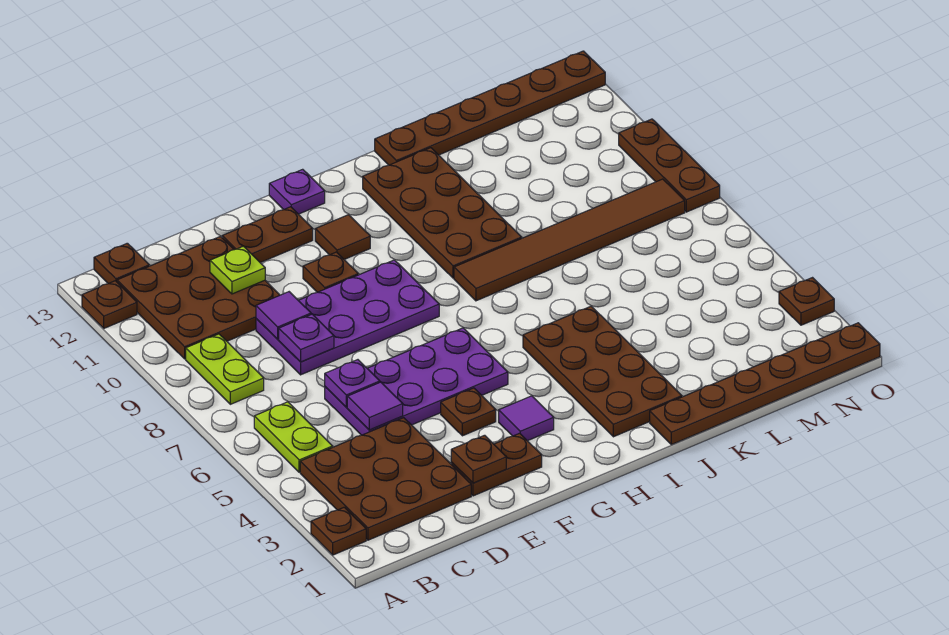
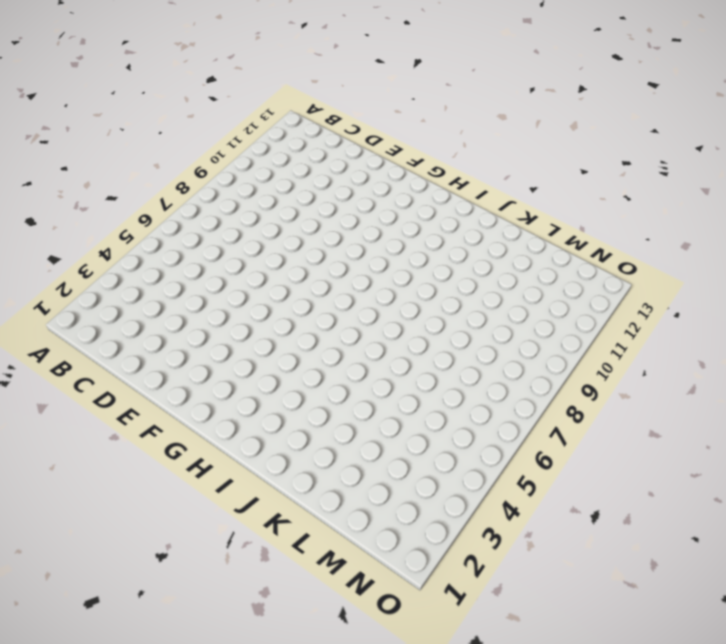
none -> brown 1x1 plate [311,507,366,555]
none -> brown 1x1 plate [82,281,137,328]
none -> brown 3x3 plate [300,418,471,540]

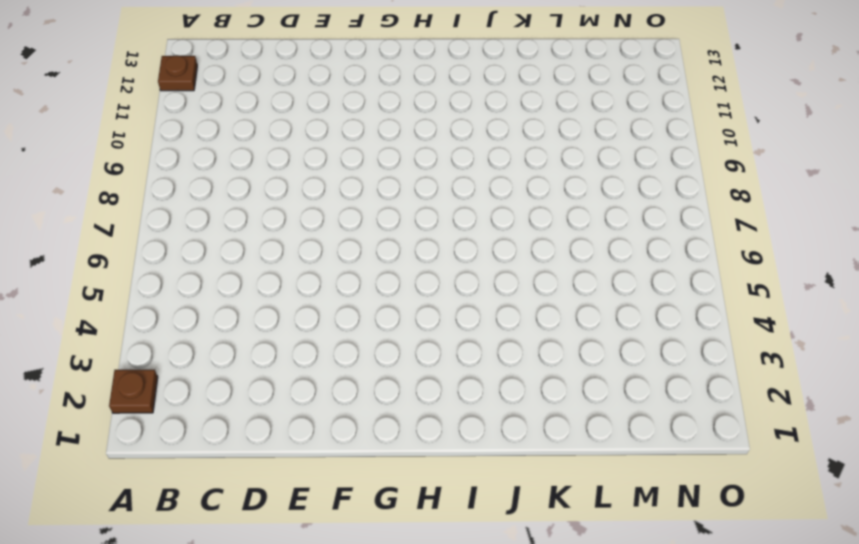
none -> brown 3x3 plate [300,418,471,540]
none -> lime 1x2 plate [254,402,333,472]
none -> lime 1x2 plate [186,334,264,404]

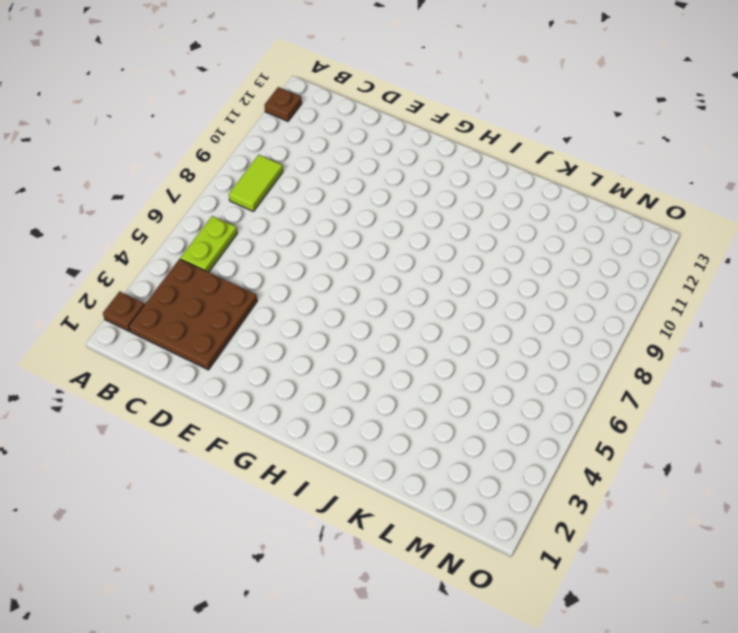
lime 1x2 tile [229,155,283,211] -> lime 1x2 plate [186,334,264,404]
none -> brown 3x3 plate [117,236,280,359]
none -> brown 1x1 plate [94,243,149,284]
none -> purple 2x4 plate [325,328,508,435]

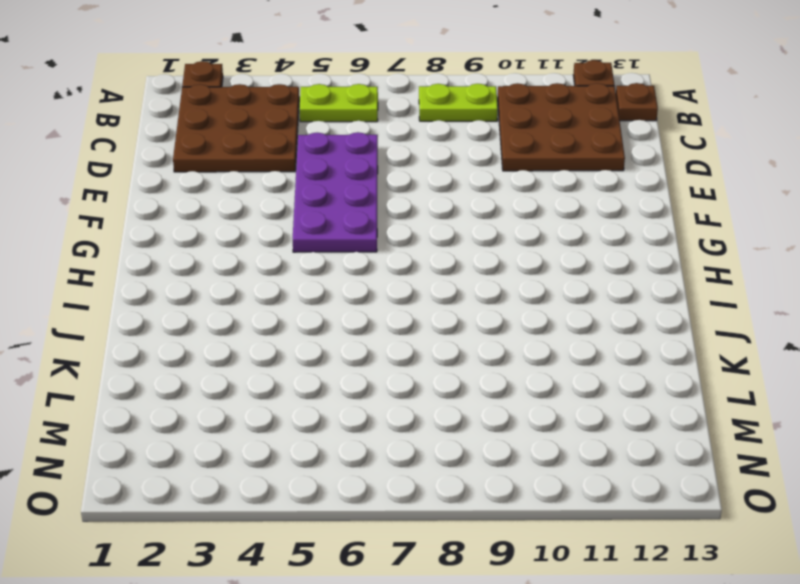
none -> purple 2x4 plate [256,260,439,375]
none -> brown 1x2 plate [451,433,542,496]
none -> brown 1x2 plate [222,207,313,263]

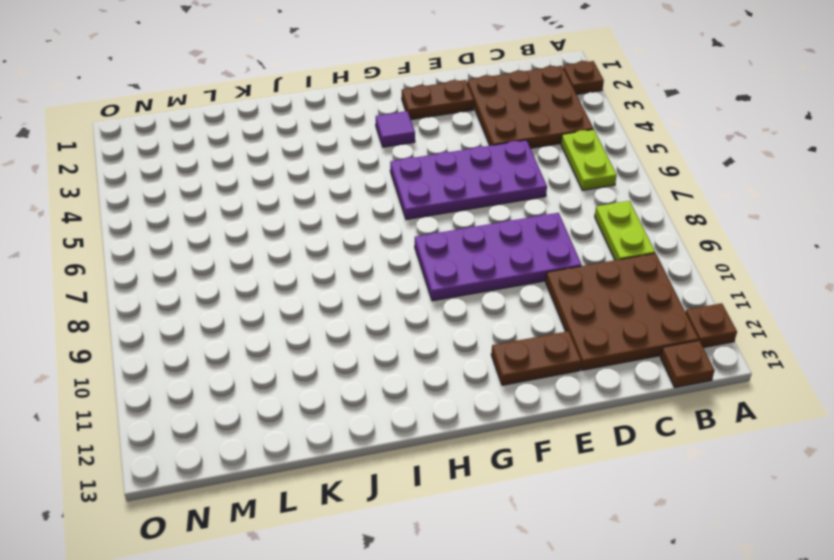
none -> brown 1x1 plate [441,388,496,436]
none -> brown 1x1 plate [303,252,358,292]
none -> brown 1x1 tile [315,215,370,259]

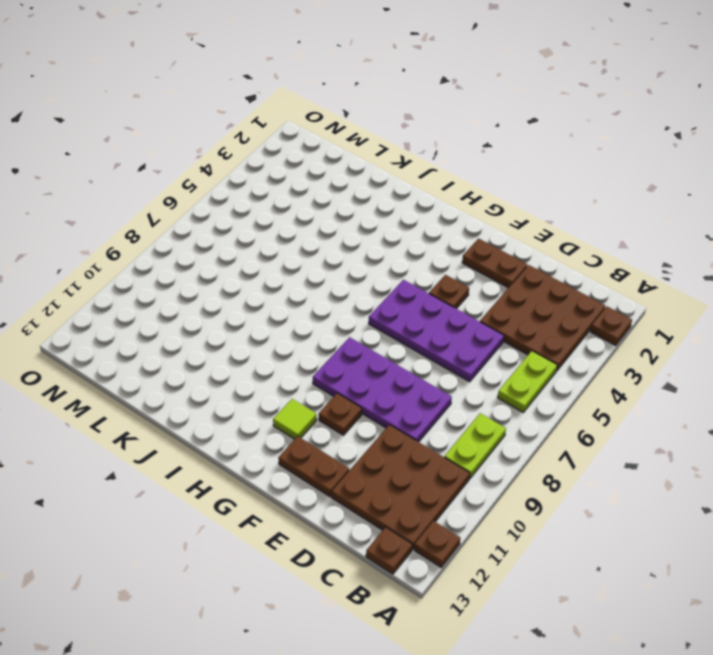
lime 1x1 tile [273,399,317,439] -> brown 1x1 tile [315,215,370,259]
none -> purple 1x1 tile [499,396,554,441]
none -> purple 1x1 plate [269,169,325,214]
none -> brown 2x4 plate [523,306,682,437]

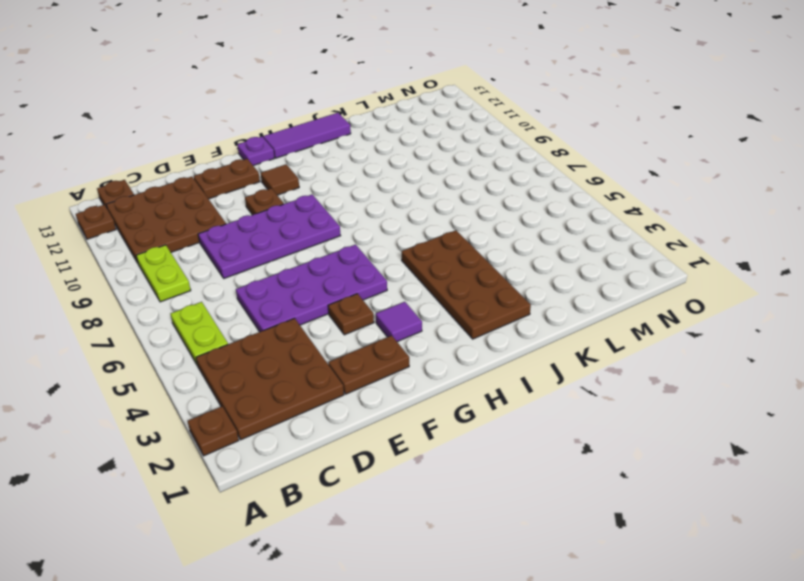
purple 1x3 tile [264,113,351,158] -> brown 1x6 plate [375,51,605,165]
none -> brown 1x6 tile [454,179,685,301]
none -> brown 2x4 plate [363,148,522,278]
none -> brown 1x6 plate [650,323,880,445]

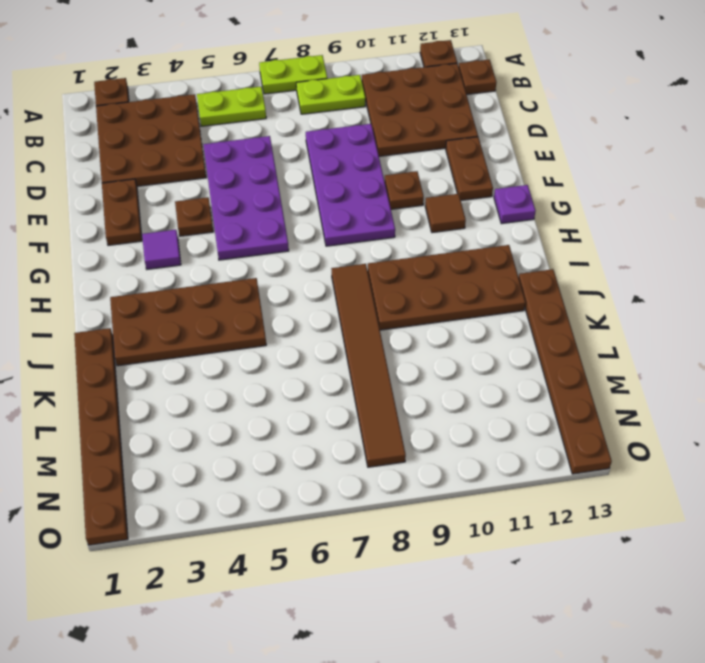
lime 1x2 plate [259,55,327,94] -> none
none -> brown 1x1 plate [779,278,834,325]
none -> brown 1x3 plate [619,119,720,212]
none -> purple 1x1 tile [347,382,403,430]

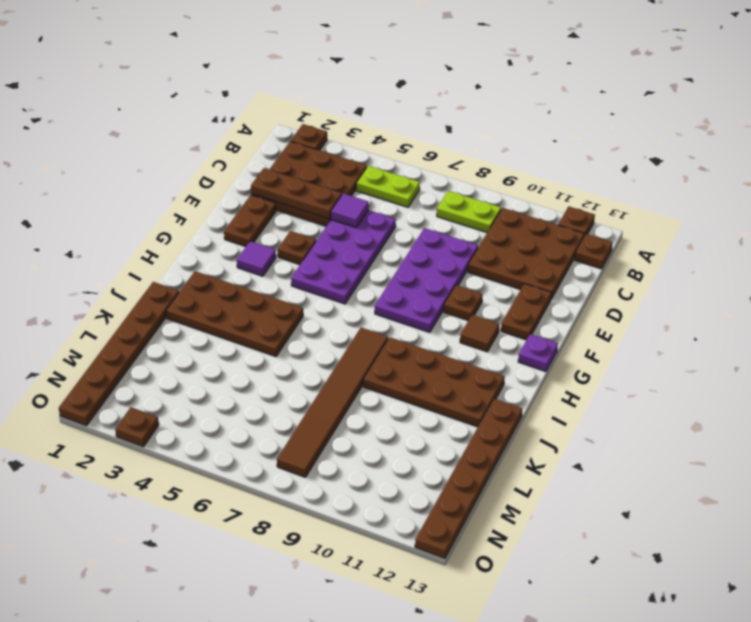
brown 1x3 plate [251,168,342,219] -> brown 1x3 plate moved to [619,119,720,212]
none -> purple 1x1 plate [325,360,380,407]
none -> purple 1x1 plate [279,314,334,362]
none -> purple 1x1 tile [256,292,311,339]

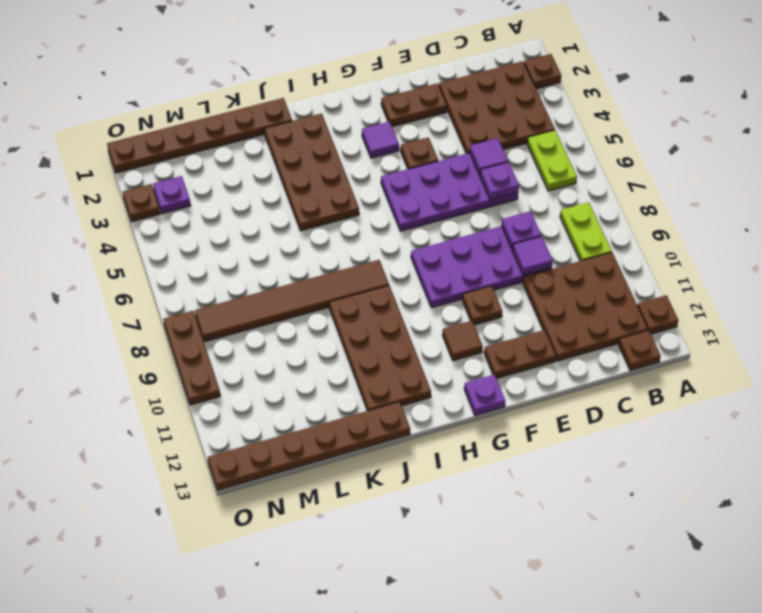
purple 1x1 plate [153,176,191,214] -> none
none -> lime 1x1 plate [210,246,265,294]
none -> brown 1x1 plate [451,435,506,483]

